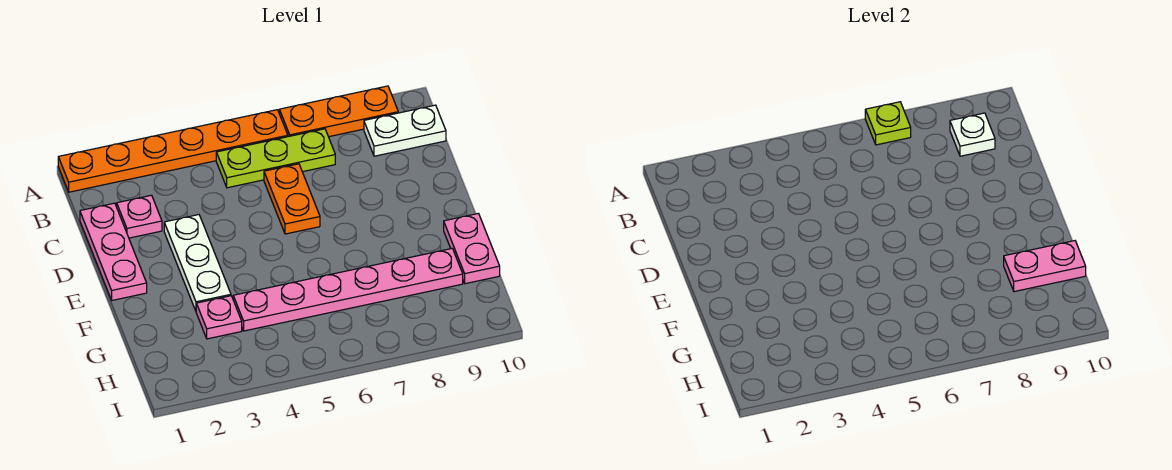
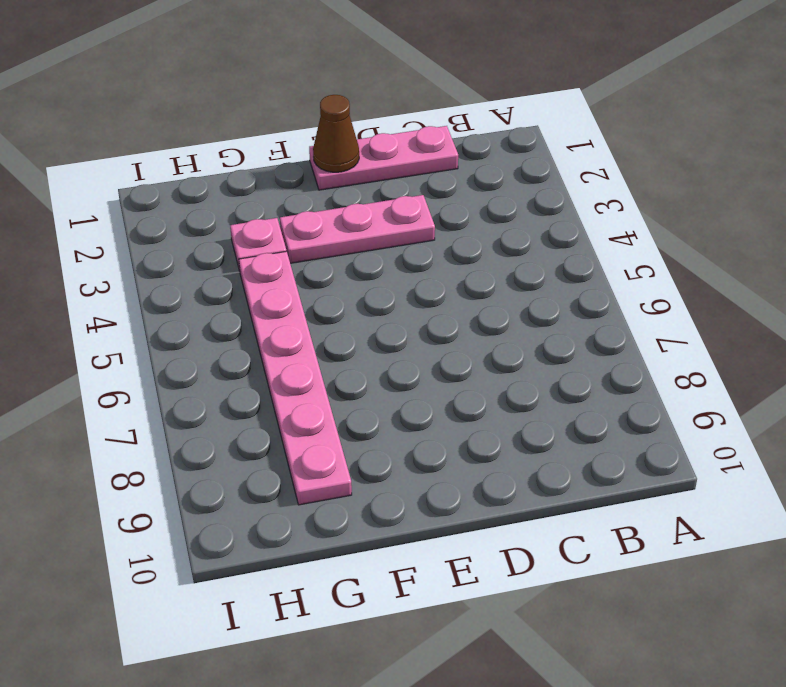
pink 1x3 plate [280,195,435,263] -> white 1x3 plate [164,215,231,311]
brown 1x1 cone [313,95,359,172] -> none
none -> orange 1x6 plate [58,110,288,192]
none -> orange 1x3 plate [279,86,398,137]
none -> lime 1x3 plate [216,129,335,188]

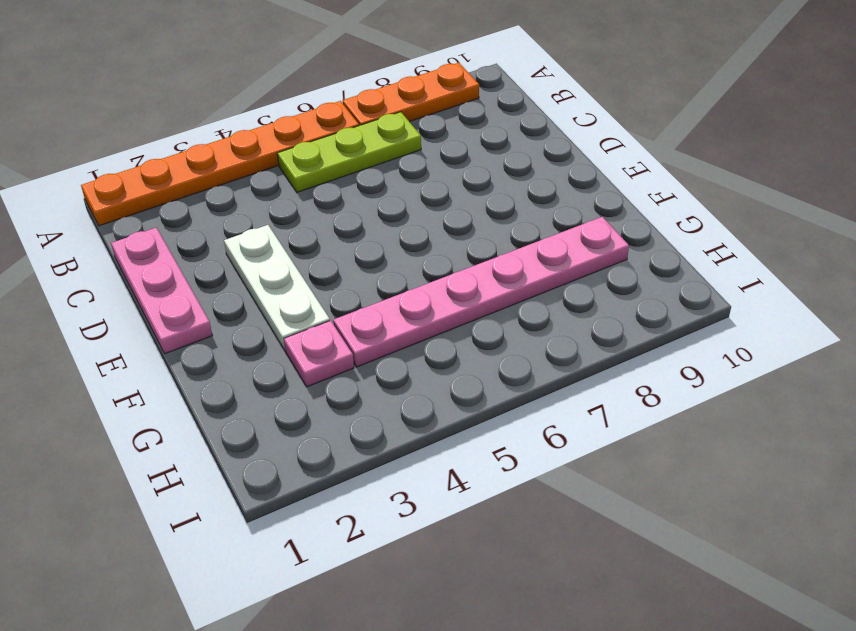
none -> white 1x2 plate [364,105,446,156]
none -> pink 1x1 plate [117,195,162,238]
none -> orange 1x2 plate [264,164,320,234]

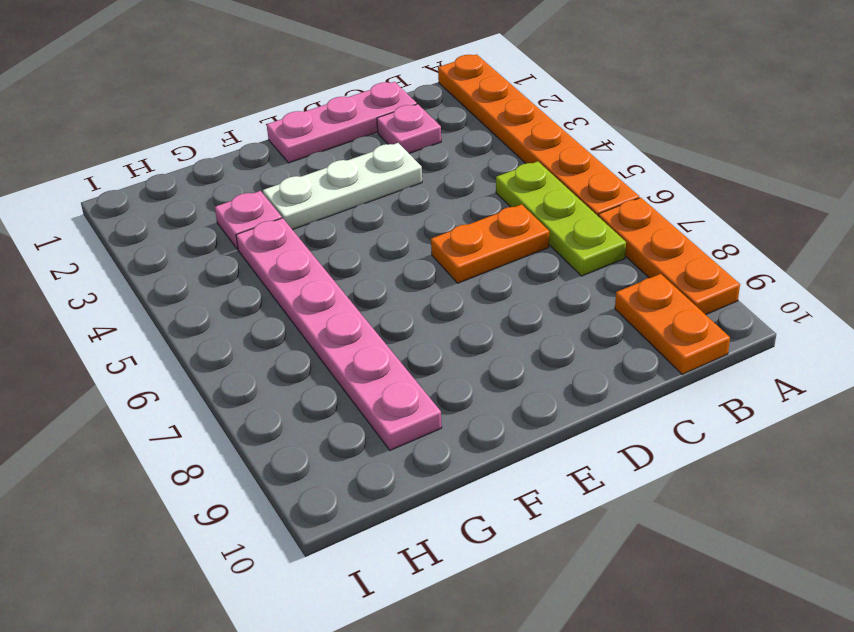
orange 1x2 plate [615,274,730,374] -> white 1x2 plate [364,105,446,156]
none -> pink 1x2 plate [444,213,500,284]
none -> lime 1x1 plate [865,102,911,145]
none -> white 1x1 plate [950,113,995,156]

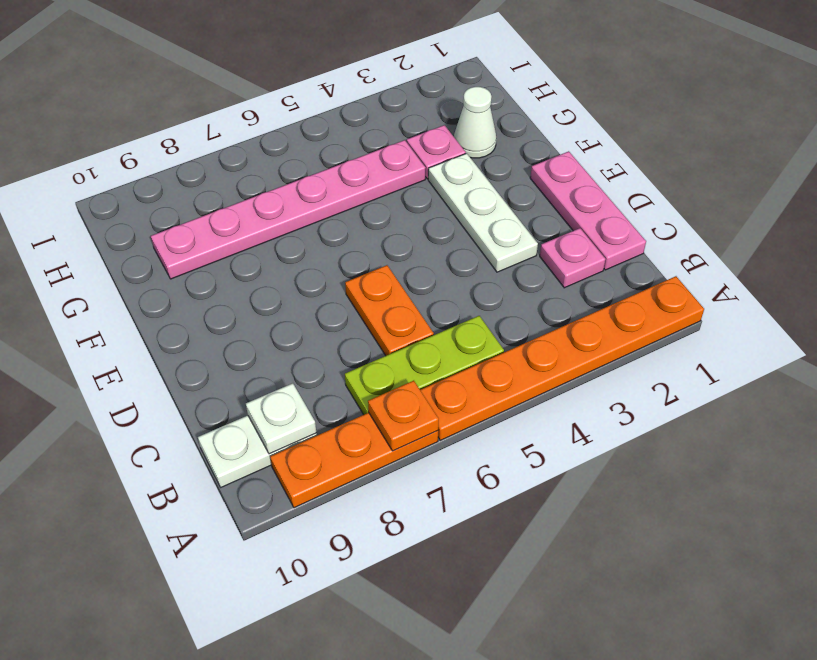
orange 1x1 plate [368,381,439,451] -> lime 1x1 plate [865,102,911,145]
white 1x1 cone [454,87,496,158] -> none
none -> pink 1x2 plate [444,213,500,284]
none -> pink 1x2 plate [1004,241,1086,292]

